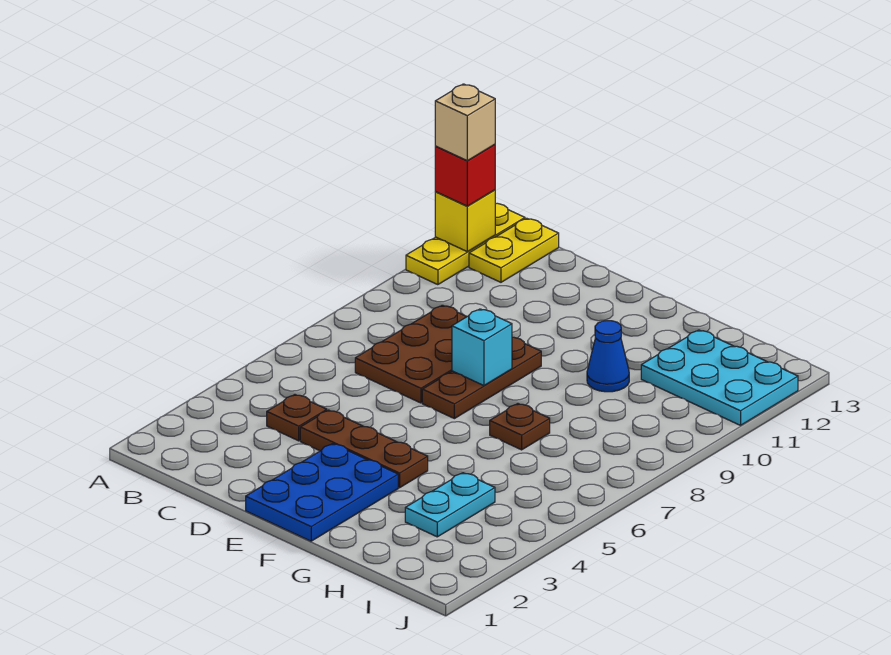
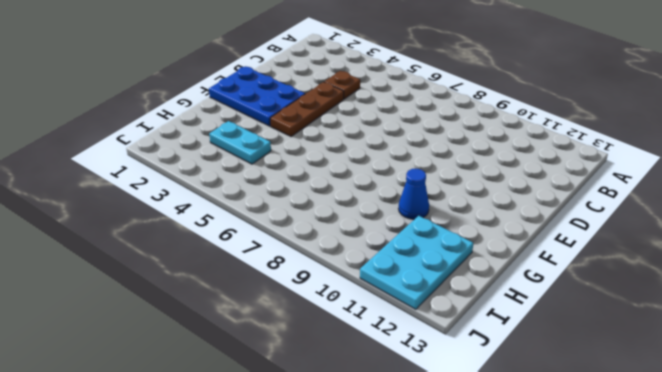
none -> yellow 1x3 plate [406,203,525,285]
none -> yellow 1x2 plate [469,218,559,282]
none -> brown 2x3 plate [355,305,467,403]

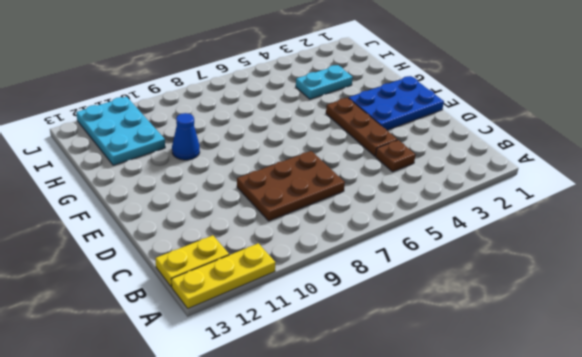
none -> brown 1x3 plate [422,337,541,419]
none -> brown 1x1 plate [490,404,550,450]
none -> yellow 1x1 brick [435,190,495,252]

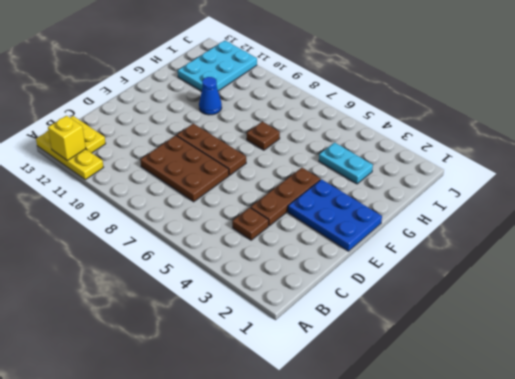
none -> cyan 1x1 brick [452,309,512,386]
none -> red 1x1 brick [435,144,495,206]
none -> tan 1x1 brick [435,84,495,161]

